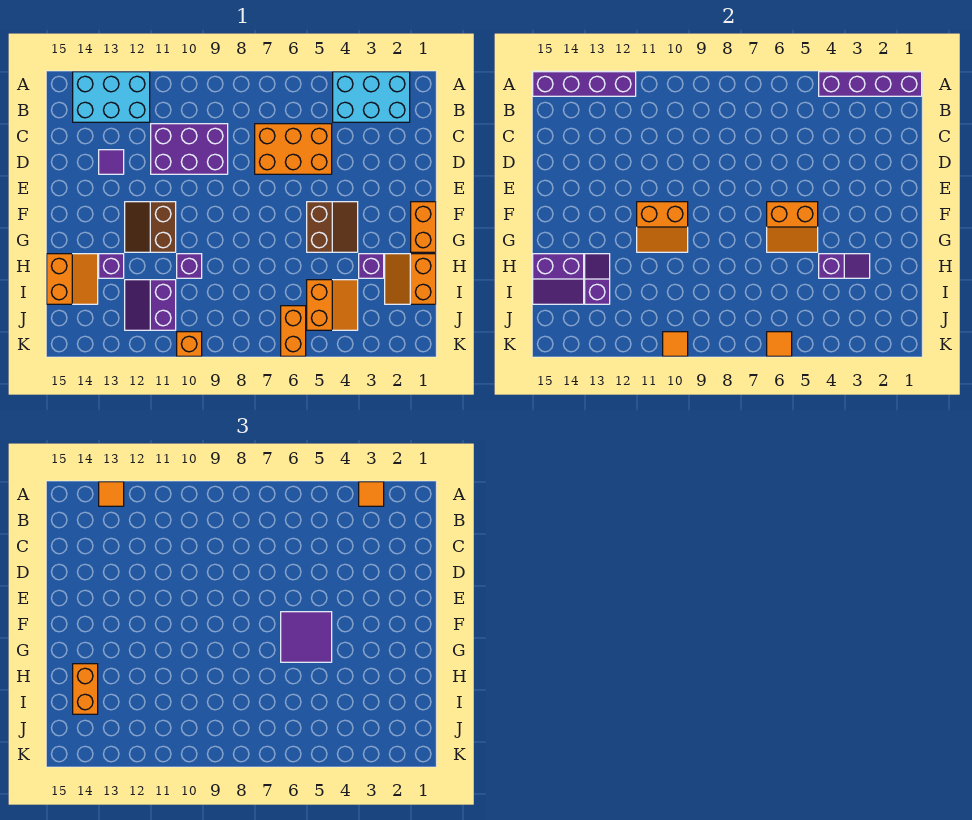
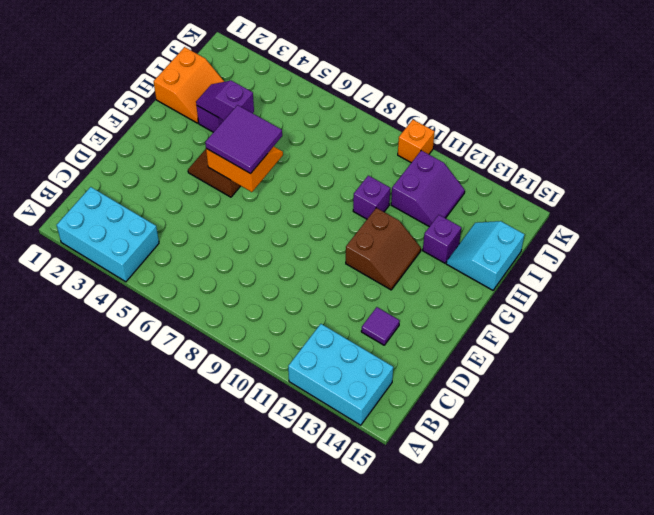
cyan 2x2 slope [446,221,524,290] -> orange 2x2 slope [47,254,98,304]
none -> orange 2x3 brick [255,124,332,174]
none -> purple 2x3 brick [151,124,228,174]
none -> orange 1x2 brick [411,202,436,252]
none -> orange 2x2 slope [307,280,358,330]

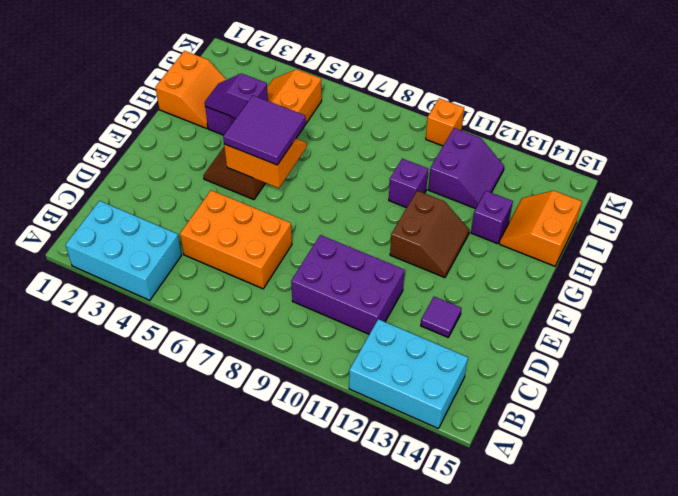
none -> orange 1x2 brick [411,202,436,252]
none -> orange 1x2 brick [281,306,306,356]
none -> purple 1x4 brick [819,72,922,96]
none -> purple 1x4 brick [533,72,636,96]

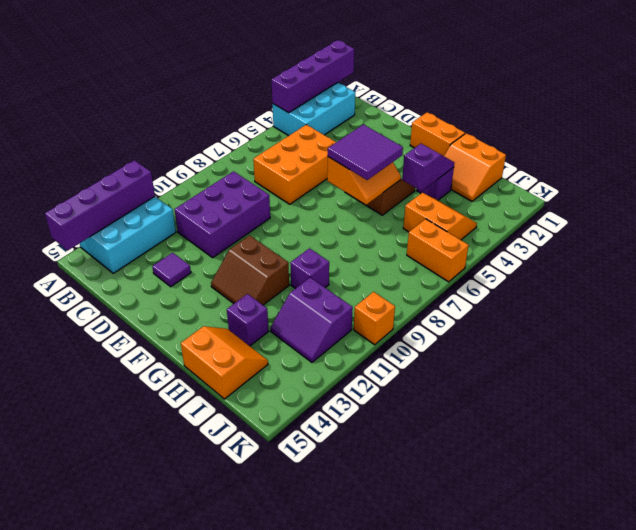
none -> orange 2x2 slope [637,202,688,252]
none -> purple 1x2 slope [585,254,610,304]
none -> purple 2x2 slope [533,254,584,304]
none -> orange 1x1 tile [767,332,792,356]

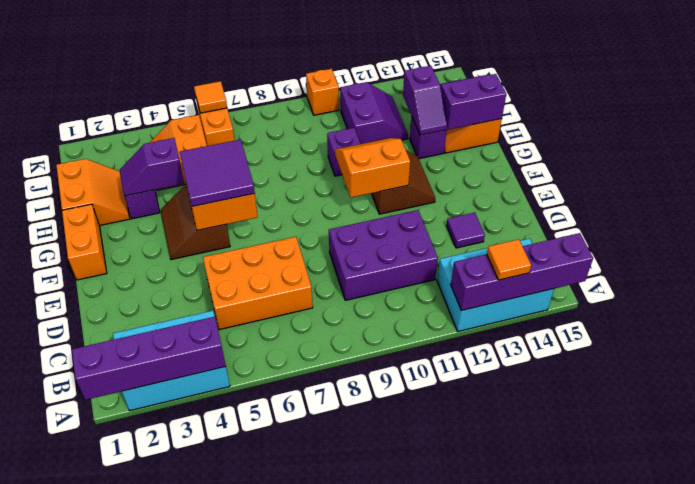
none -> orange 1x1 tile [663,332,688,356]
none -> orange 1x1 tile [359,482,384,506]
none -> orange 1x2 brick [73,664,98,714]

